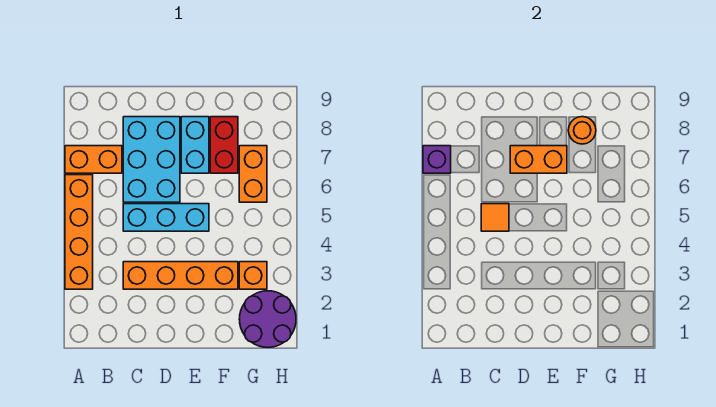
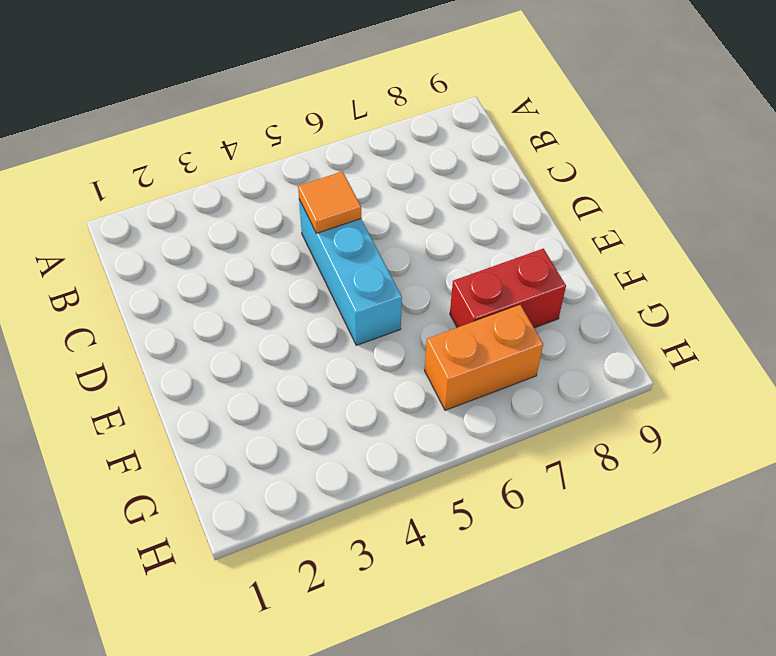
none -> orange 1x4 brick [65,175,93,289]
none -> orange 1x2 brick [65,146,122,173]
none -> orange 1x4 brick [123,262,238,289]

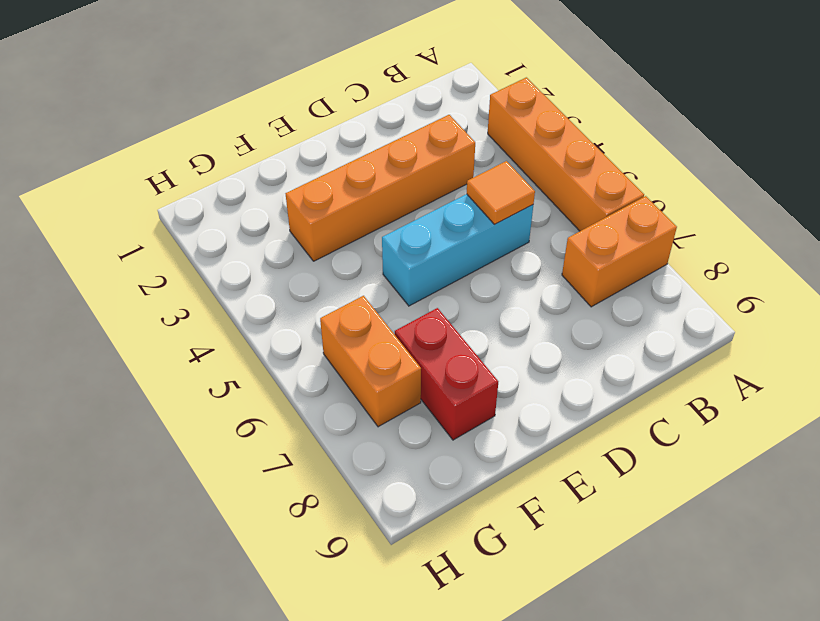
none -> cyan 2x3 brick [123,117,180,202]
none -> cyan 1x2 brick [181,117,209,173]
none -> purple 2x2 round brick [239,291,296,348]

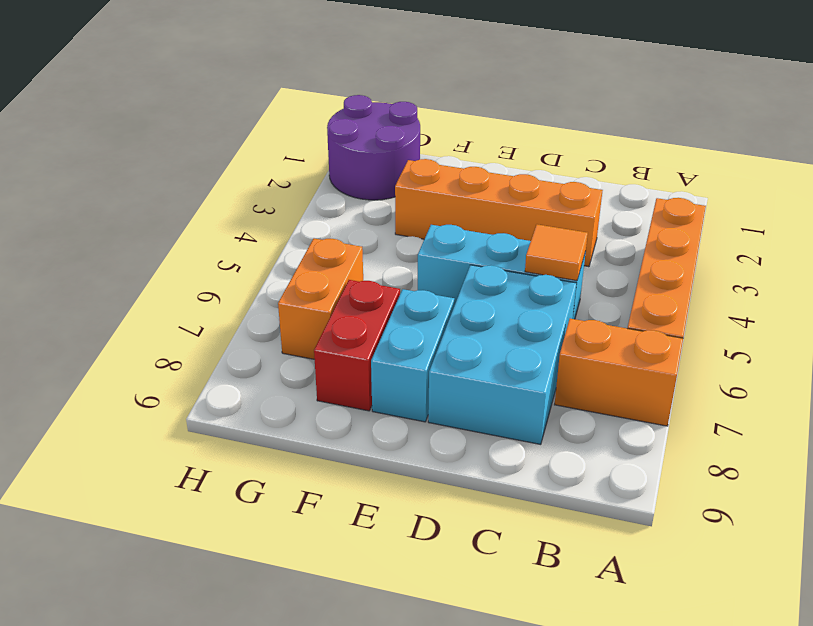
none -> orange 1x1 brick [239,262,267,289]
none -> purple 1x1 brick [423,146,451,173]
none -> orange 1x2 brick [510,146,567,173]

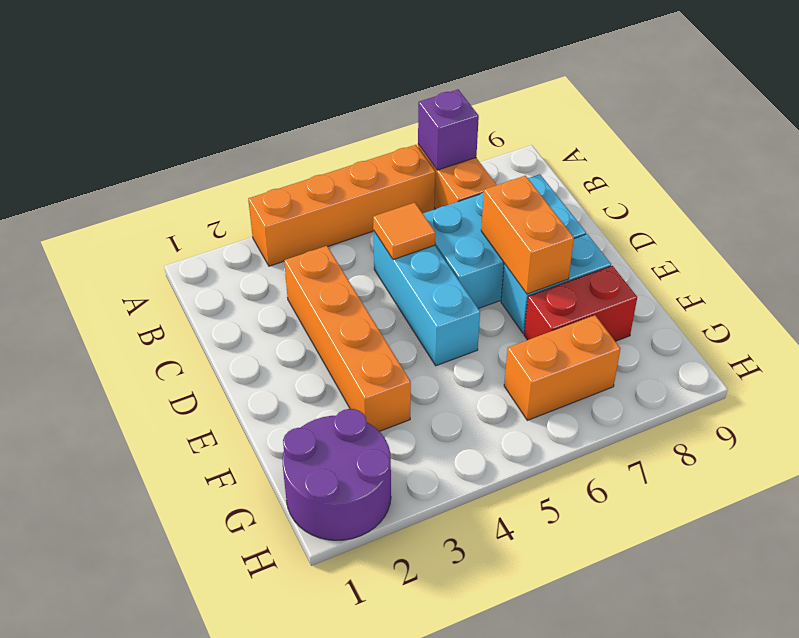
none -> orange 1x1 brick [239,262,267,289]
none -> orange 1x1 round brick [568,117,596,144]

